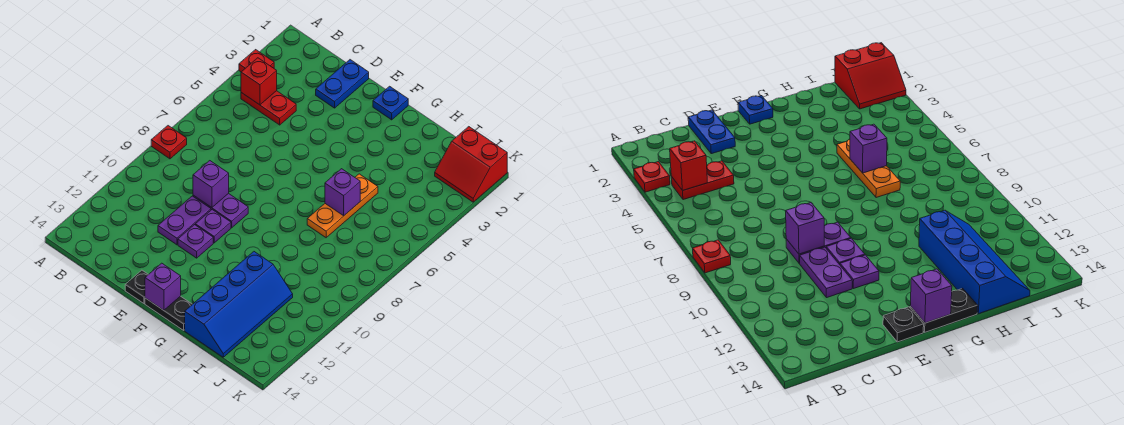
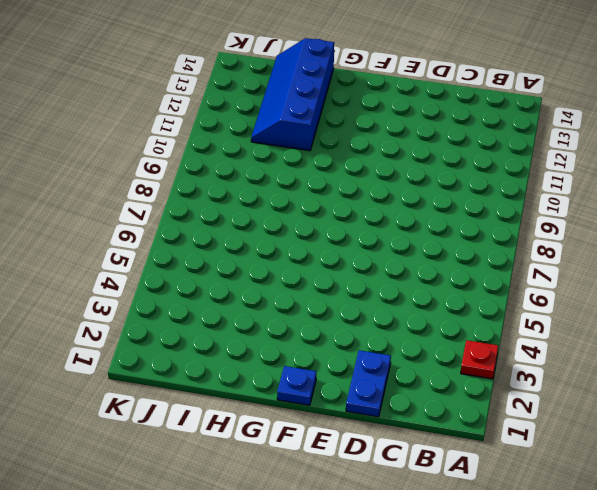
none -> red 1x1 plate [151,126,187,159]
none -> red 1x2 plate [241,91,296,125]
none -> purple 1x2 plate [193,193,248,228]

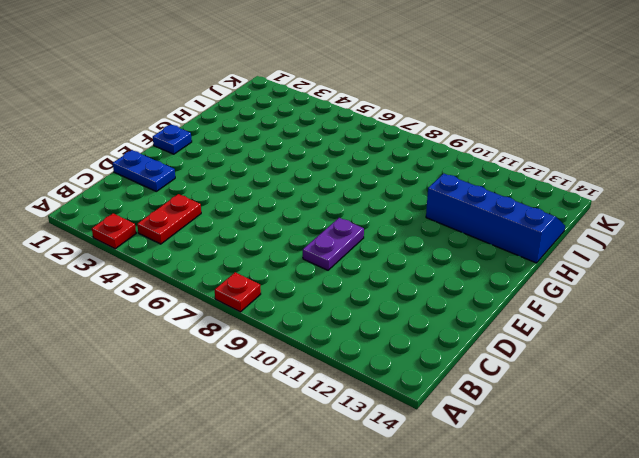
none -> purple 1x2 plate [158,196,211,245]
none -> purple 1x1 plate [195,210,231,243]
none -> purple 1x1 plate [178,225,213,258]

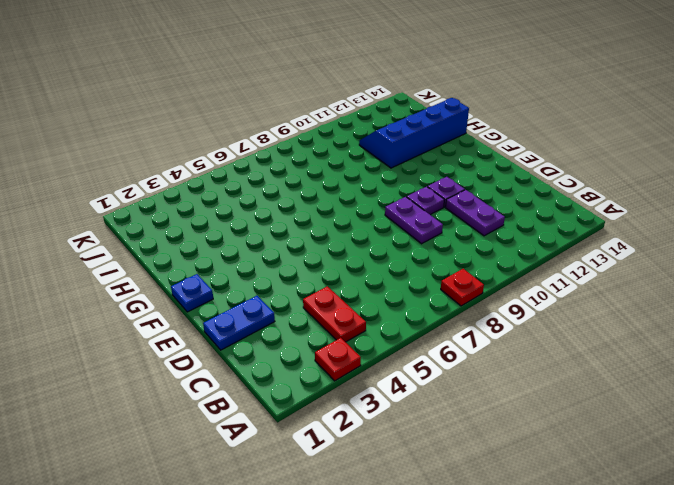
purple 1x2 plate [446,190,505,236] -> purple 1x2 plate turned to [158,196,211,245]
none -> black 1x1 plate [125,270,148,304]
none -> black 1x2 plate [145,296,192,330]
none -> orange 1x3 plate [307,174,378,238]

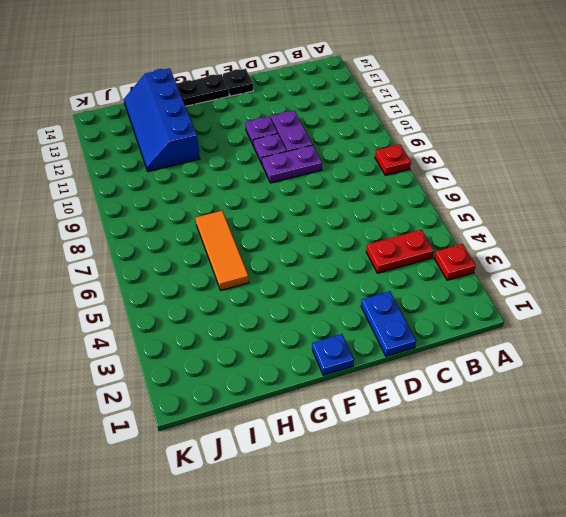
orange 1x3 tile [196,211,249,290] -> orange 1x3 plate [307,174,378,238]
none -> red 2x2 slope [435,127,507,202]
none -> red 1x1 brick [241,58,277,105]
none -> purple 1x1 brick [193,161,229,208]

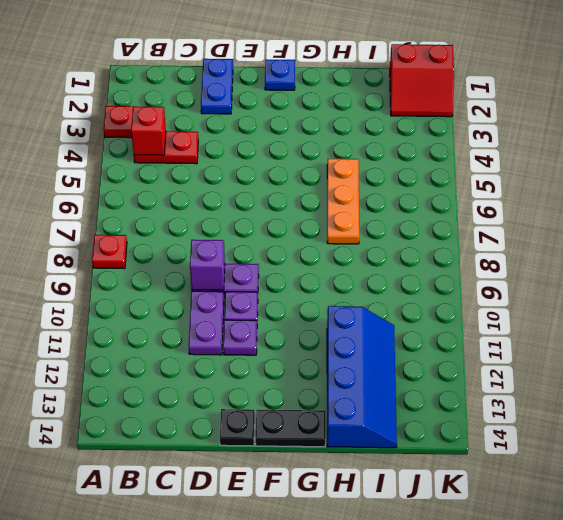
none -> purple 1x1 brick [145,263,181,310]
none -> purple 1x1 brick [325,169,360,216]

